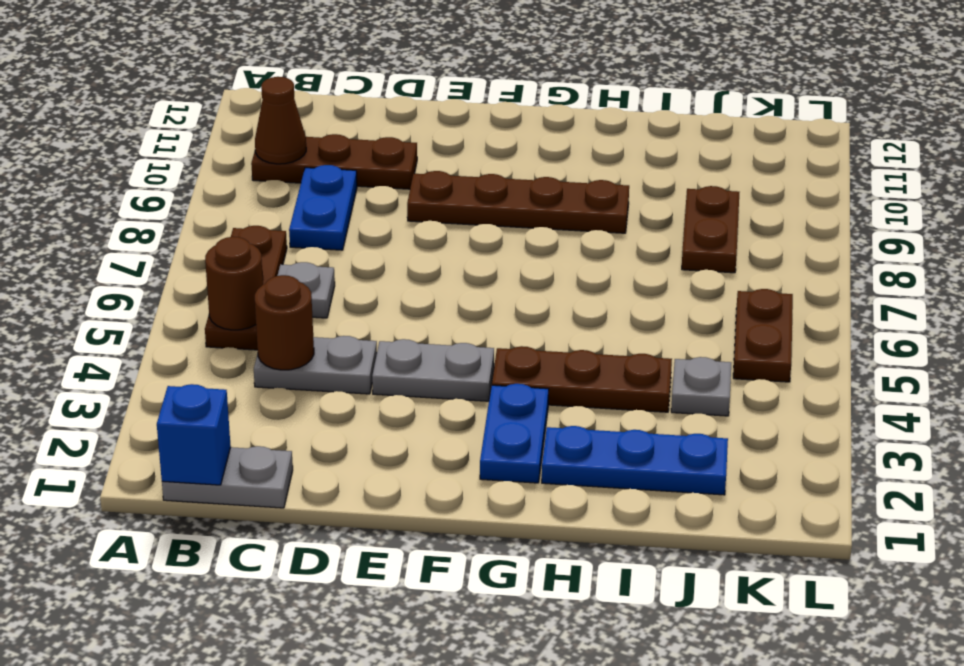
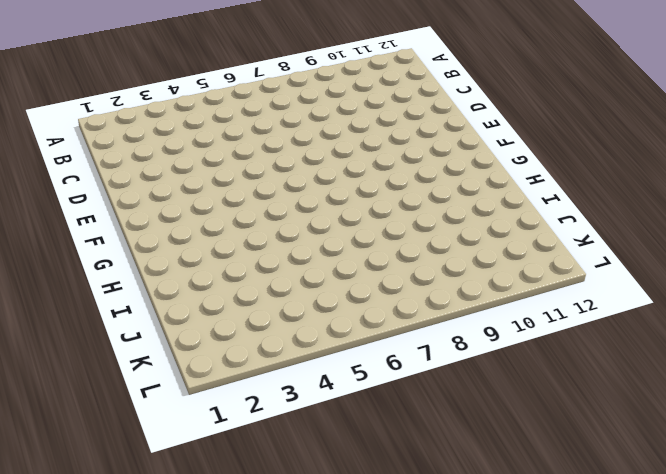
none -> grey 1x2 plate [162,446,293,508]
none -> brown 1x3 plate [205,226,287,350]
none -> brown 1x3 plate [251,134,417,189]

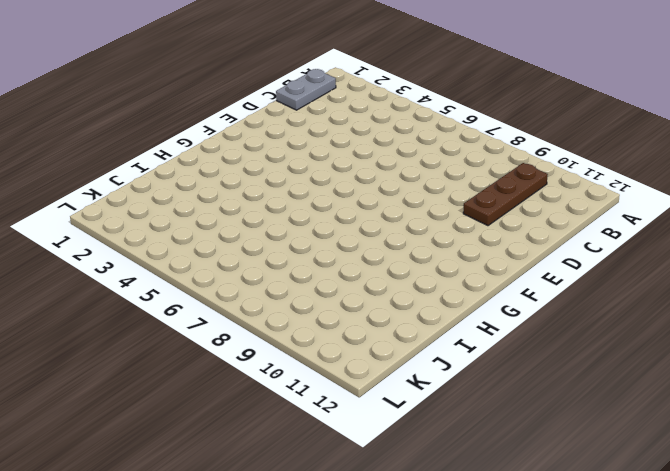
none -> brown 1x3 plate [205,226,287,350]
none -> grey 1x2 plate [254,336,377,394]
none -> grey 1x1 plate [277,262,335,318]

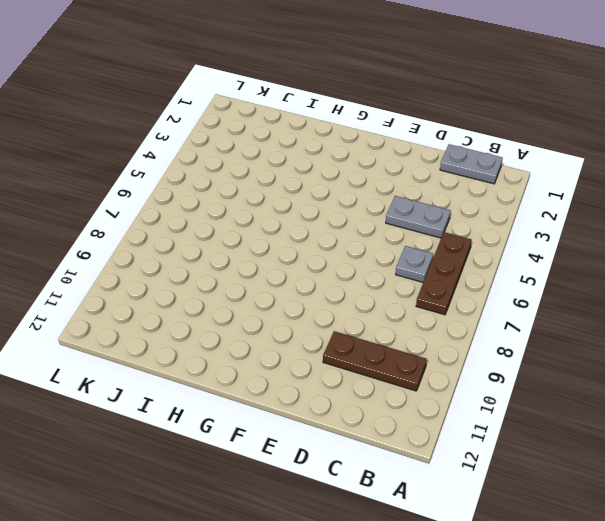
none -> blue 1x2 plate [289,165,357,250]
none -> grey 1x2 plate [372,339,494,401]
none -> brown 1x4 plate [407,171,629,233]

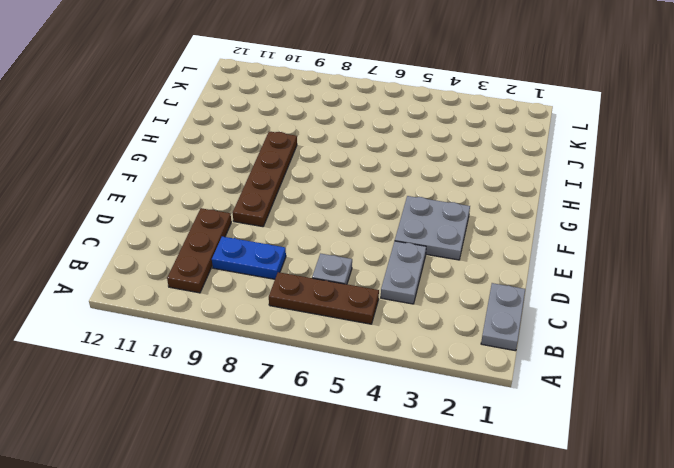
grey 2x2 plate [395,196,470,260] -> grey 1x2 plate [372,339,494,401]
none -> blue 1x2 plate [480,384,549,483]
none -> brown 1x3 plate [492,346,672,412]
none -> blue 1x3 plate [542,426,728,495]

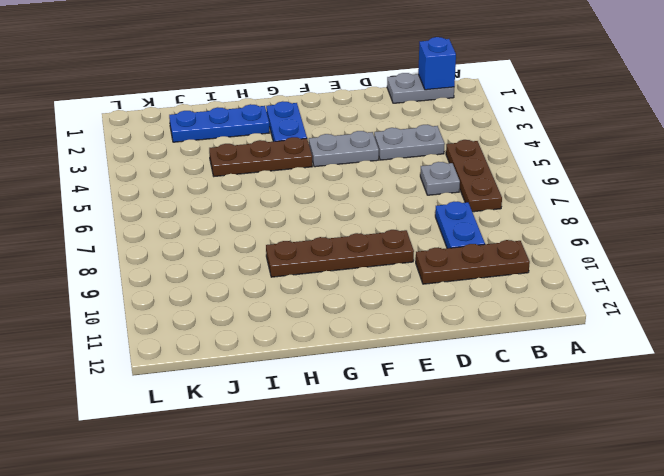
none -> grey 1x1 plate [671,357,731,416]
none -> brown 1x2 plate [682,186,739,273]
none -> brown 1x2 plate [733,289,793,382]

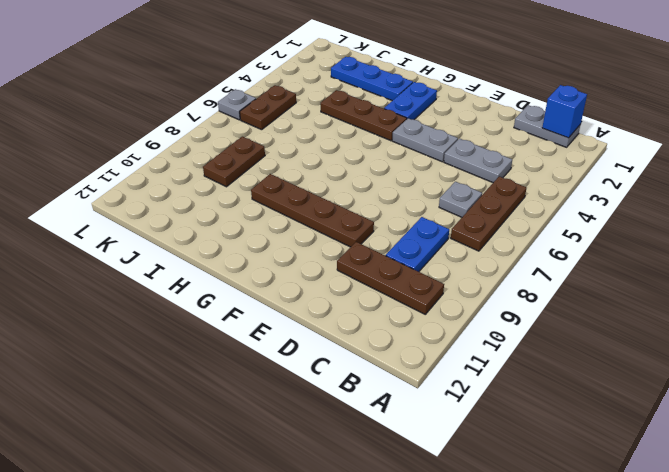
grey 1x1 plate [218,89,256,120] -> grey 1x1 plate moved to [671,357,731,416]
none -> brown 1x1 round brick [205,237,263,330]
none -> brown 1x1 cone [255,77,306,164]
none -> brown 1x1 round brick [255,275,314,370]

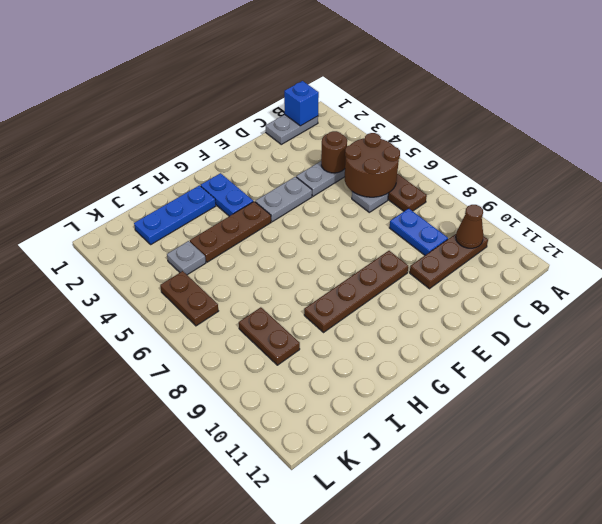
brown 2x2 round brick [345,133,400,197] -> brown 1x1 round brick [205,237,263,330]

